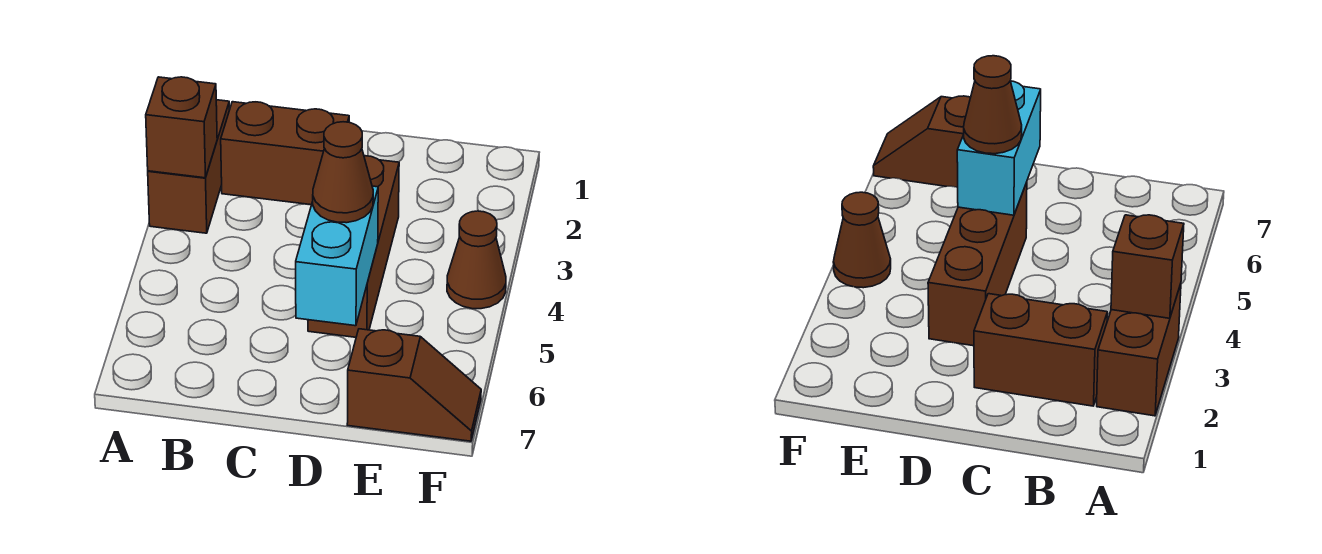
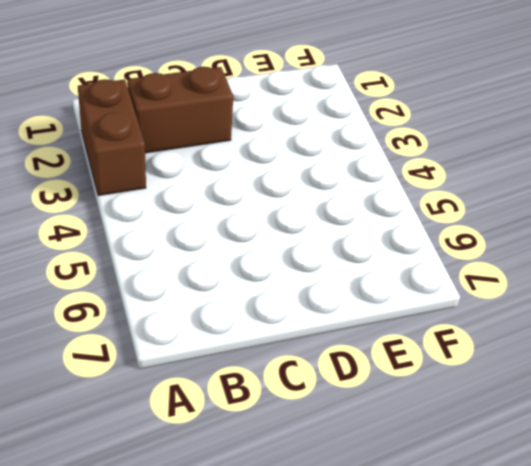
none -> brown 1x3 brick [308,156,399,337]
none -> brown 1x2 slope [347,329,481,441]

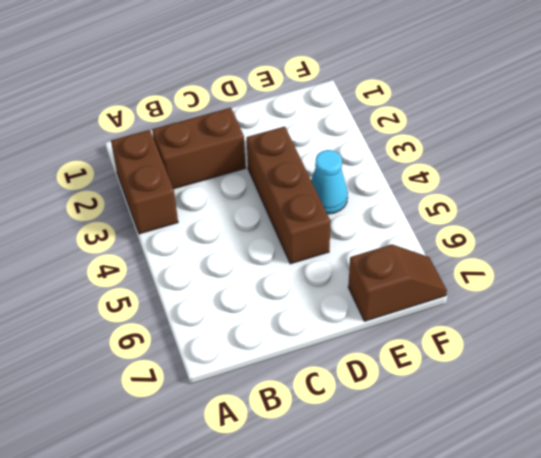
cyan 1x1 cone [311,150,348,214] -> none
none -> brown 1x1 cone [447,211,506,309]
none -> brown 1x1 brick [146,77,217,178]

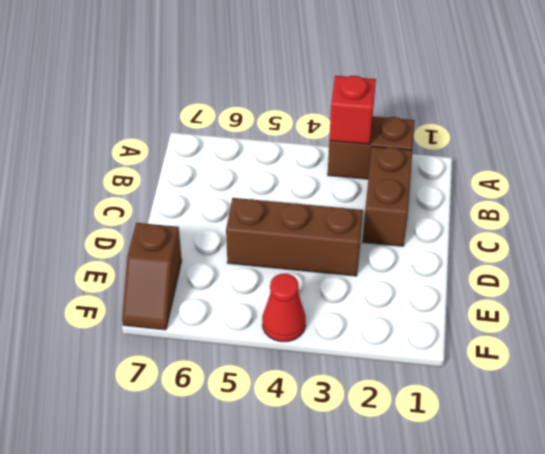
red 1x1 brick [329,76,376,144] -> brown 1x1 brick [146,77,217,178]
red 1x1 cone [262,274,306,342] -> brown 1x1 cone [447,211,506,309]
none -> cyan 1x2 brick [296,186,378,326]
none -> brown 1x1 cone [313,122,373,223]

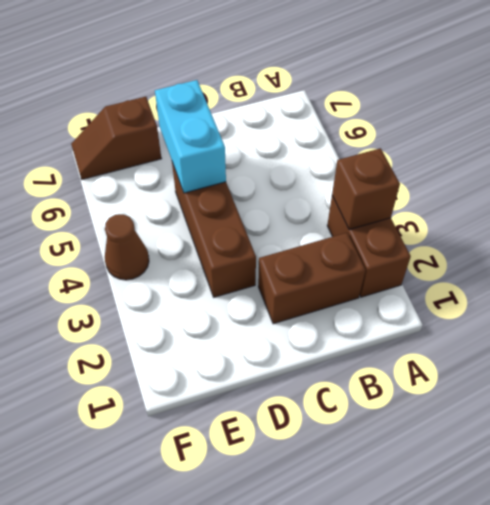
none -> brown 1x1 cone [313,122,373,223]

